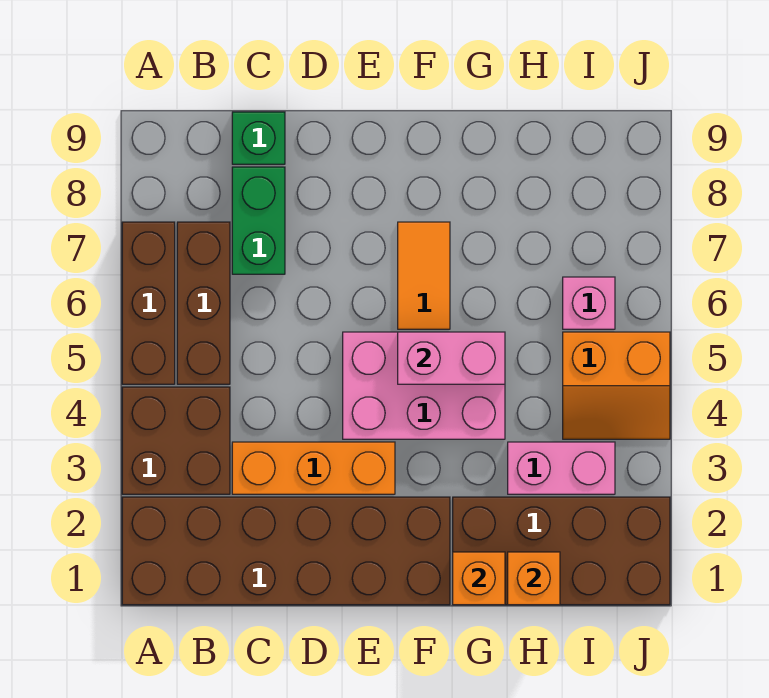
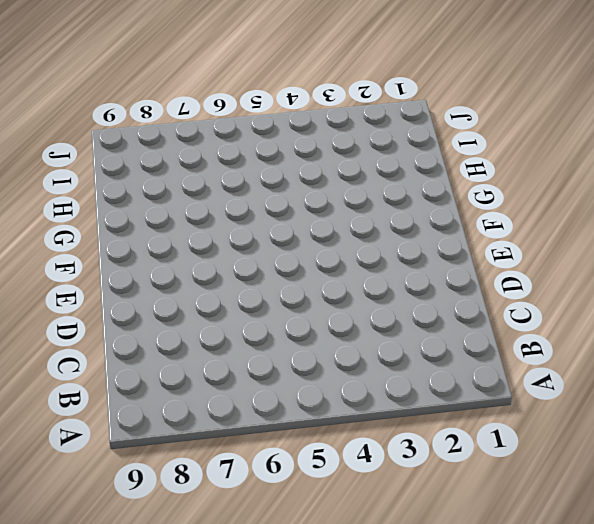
none -> brown 2x6 brick [122,497,450,605]
none -> brown 2x2 brick [122,387,230,494]
none -> brown 1x3 brick [122,222,175,384]

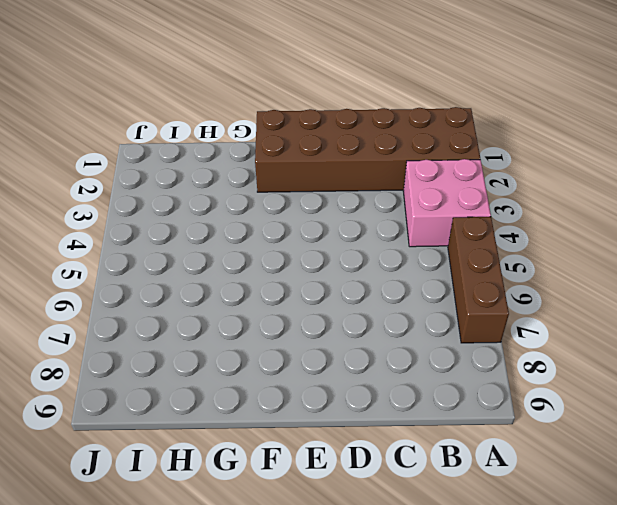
pink 2x2 brick [403,159,491,247] -> brown 2x2 brick [122,387,230,494]
none -> brown 1x3 brick [177,222,230,384]
none -> orange 1x3 brick [232,442,395,494]
none -> green 1x2 brick [232,167,285,274]

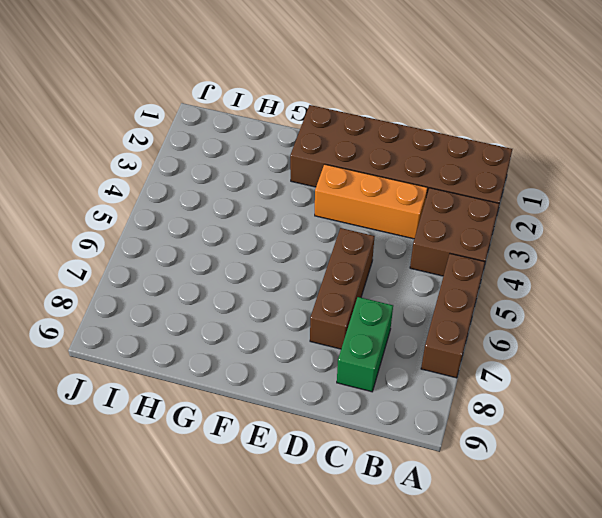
brown 1x3 brick [310,228,375,349] -> brown 1x3 brick moved to [177,222,230,384]
none -> green 1x1 brick [232,112,285,164]
none -> pink 2x3 brick [343,332,505,439]
none -> orange 1x2 tile [398,222,450,329]

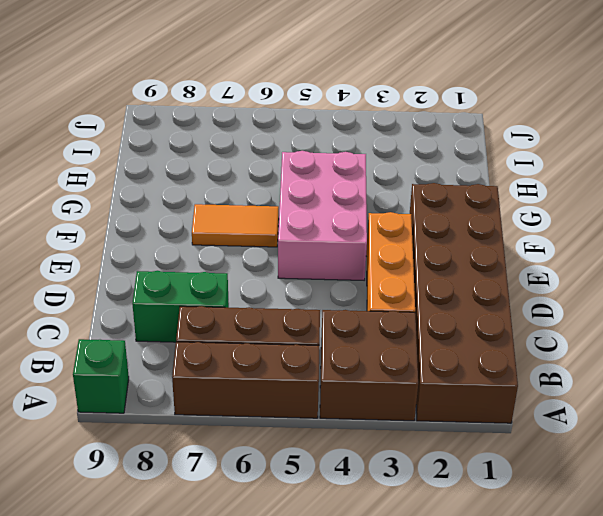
green 1x1 brick [73,339,129,413] -> green 1x1 brick moved to [232,112,285,164]
none -> brown 2x4 brick [453,497,670,605]
none -> pink 1x2 brick [508,442,615,494]
none -> orange 2x2 slope [563,332,670,439]

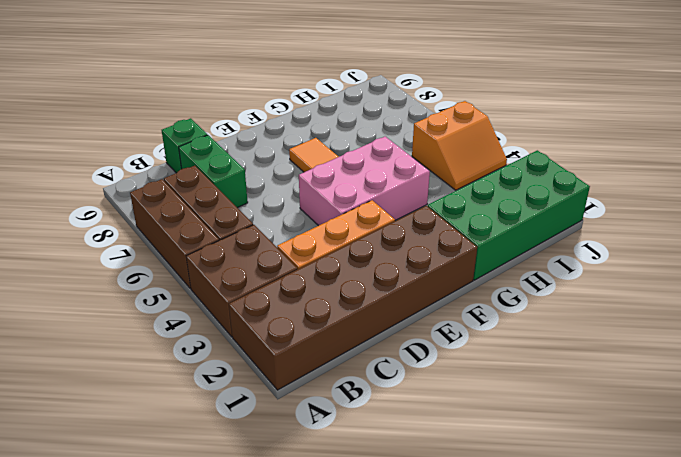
green 2x4 brick [428,150,590,280] -> brown 2x4 brick [453,497,670,605]
none -> pink 1x2 brick [508,442,615,494]
none -> pink 1x1 brick [563,277,615,329]
none -> pink 1x2 brick [398,332,505,384]

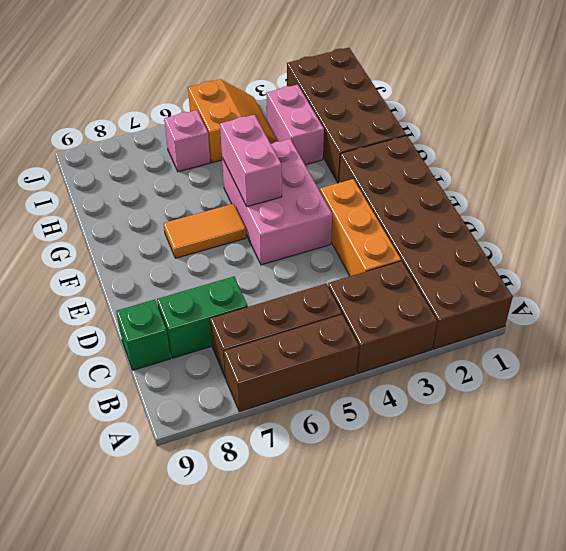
none -> orange 1x1 brick [453,552,505,605]
none -> orange 1x1 brick [508,552,560,605]

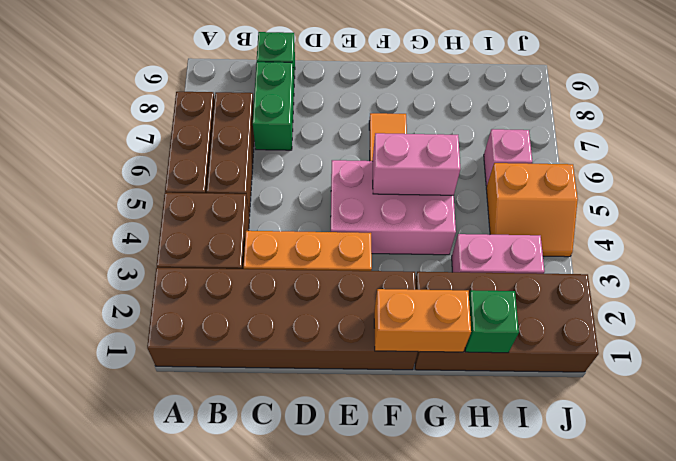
orange 1x2 brick [374,289,471,352] -> orange 1x1 brick [453,552,505,605]
green 1x1 brick [465,290,519,353] -> orange 1x1 brick [508,552,560,605]

